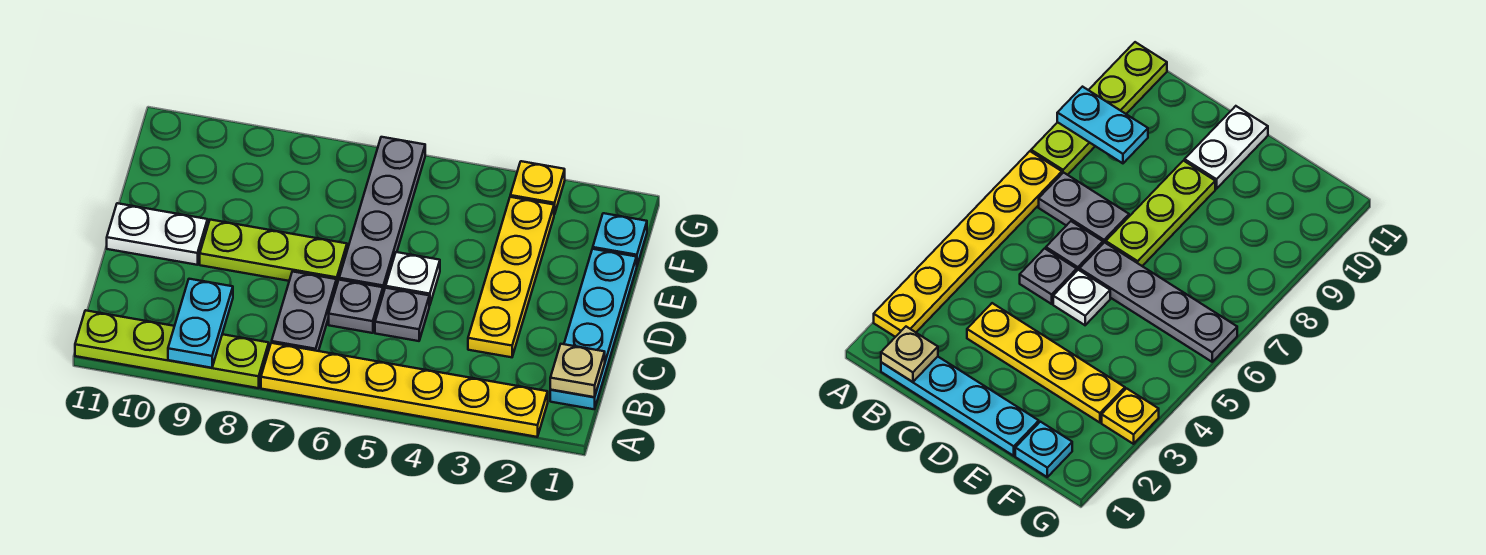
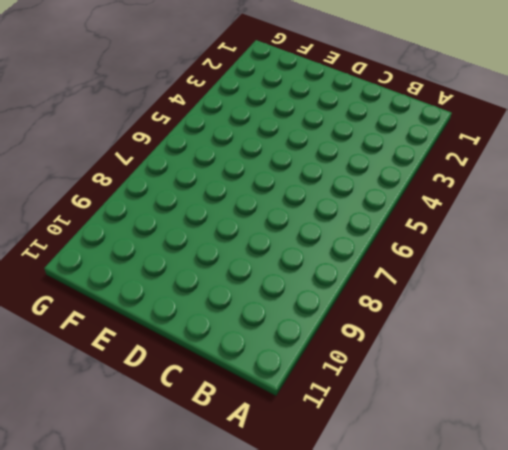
none -> yellow 1x6 plate [261,343,548,437]
none -> lime 1x4 plate [75,310,269,388]
none -> cyan 1x4 plate [550,249,637,409]

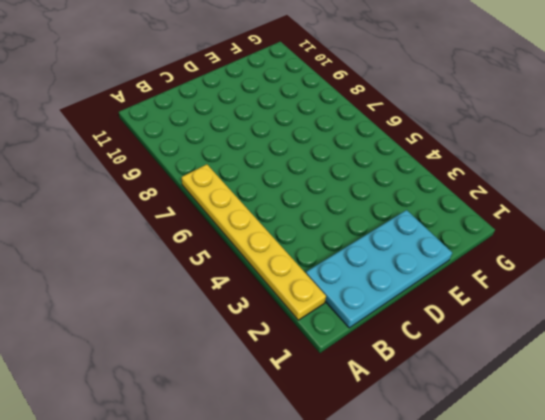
cyan 2x4 plate [306,210,452,328] -> cyan 1x4 plate [550,249,637,409]
none -> lime 1x4 plate [75,310,269,388]
none -> grey 1x2 plate [272,272,336,351]
none -> yellow 1x4 plate [468,197,554,357]

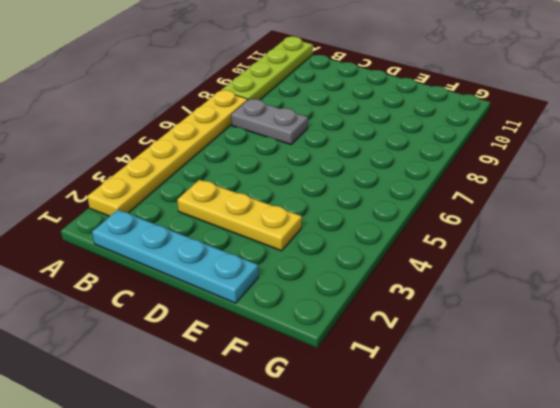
yellow 1x3 plate [177,180,302,251] -> yellow 1x4 plate [468,197,554,357]
none -> grey 1x1 plate [375,288,429,341]
none -> grey 1x1 plate [329,280,383,333]
none -> white 1x1 plate [386,252,440,306]

